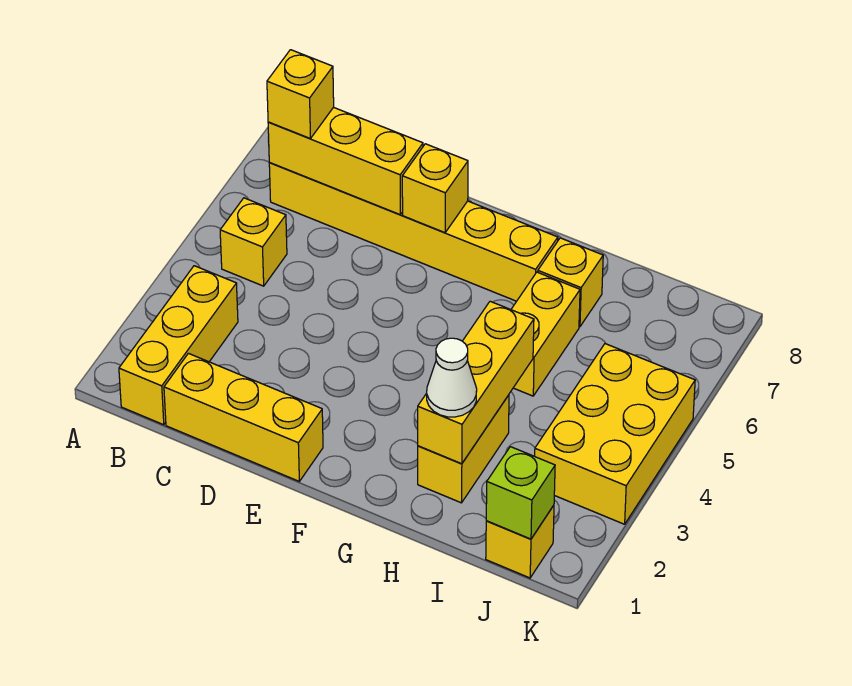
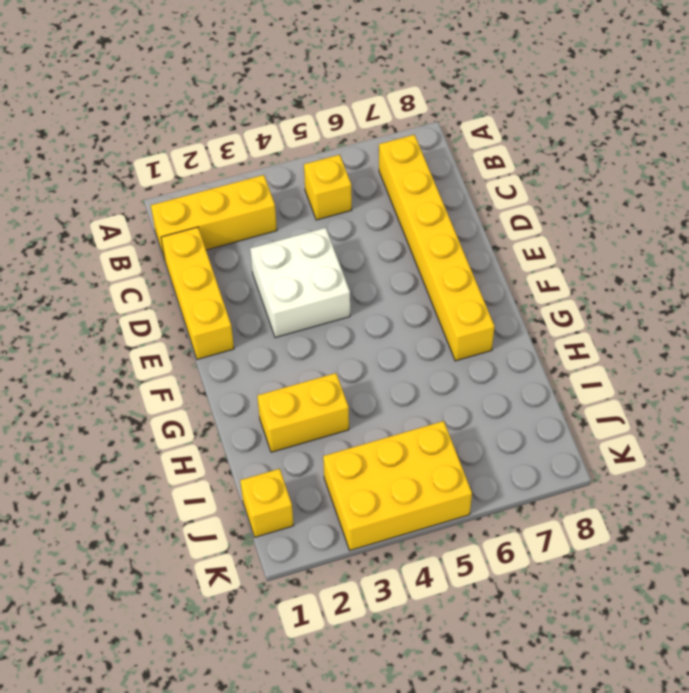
white 2x2 brick [250,228,350,338] -> none
none -> yellow 1x2 brick [511,272,580,396]
none -> yellow 1x1 brick [538,238,603,327]
none -> yellow 1x3 brick [268,107,423,214]

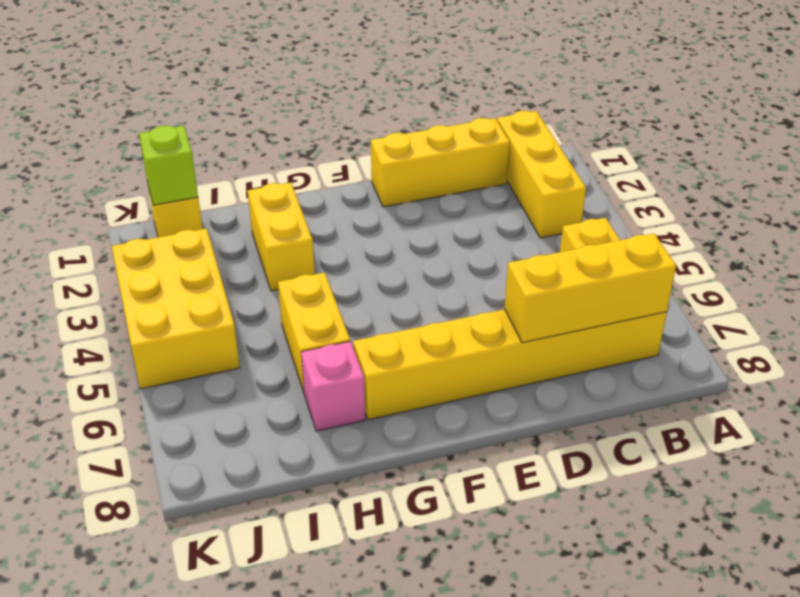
pink 1x1 brick [301,341,365,431] -> yellow 1x1 brick [538,238,603,327]
none -> yellow 1x1 brick [402,144,468,233]
none -> yellow 1x3 brick [418,301,534,464]
none -> yellow 1x1 brick [267,50,334,139]

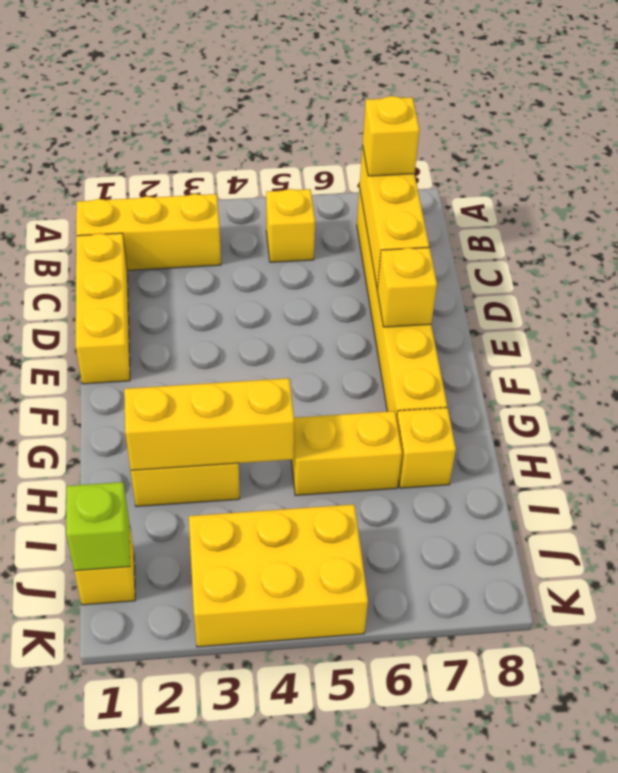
none -> white 1x1 cone [427,338,477,417]

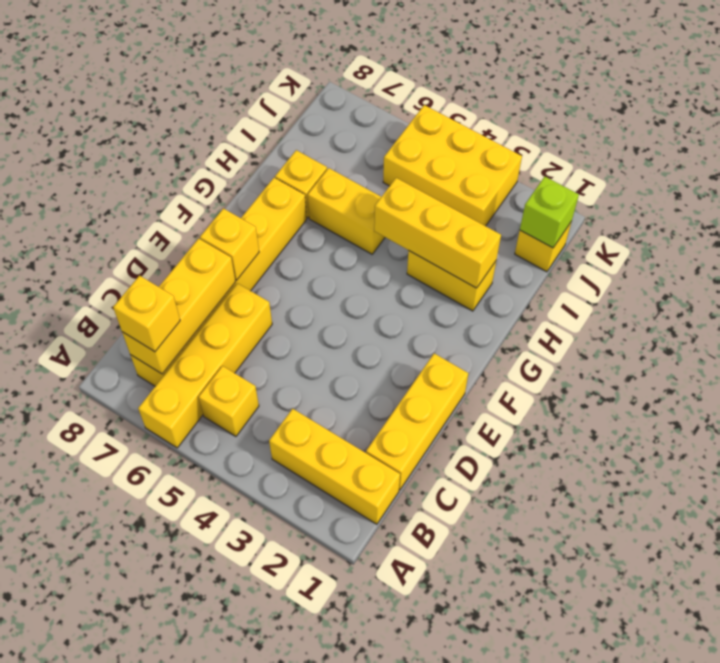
yellow 1x4 brick [138,283,272,448] -> none
none -> white 1x1 cone [427,338,477,417]

